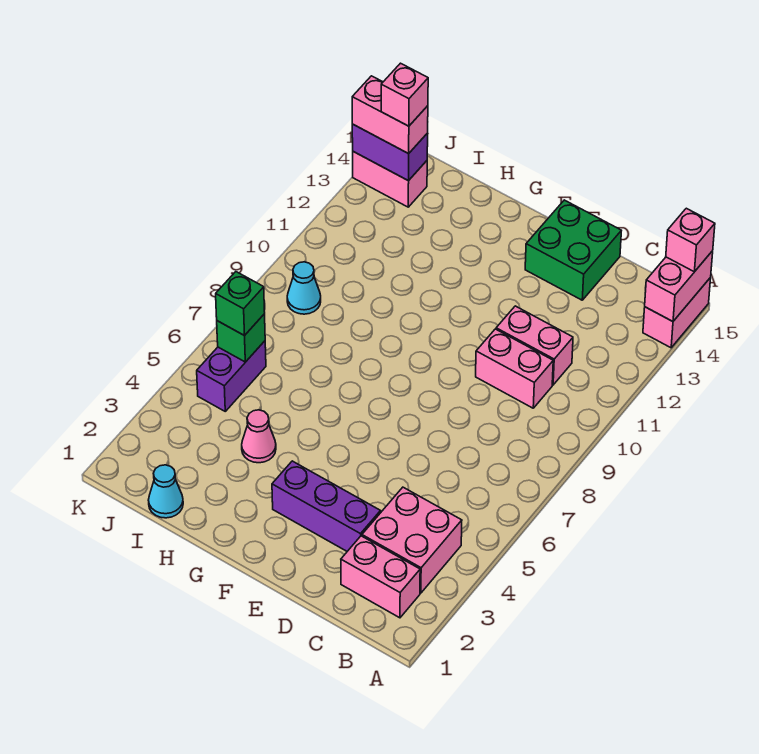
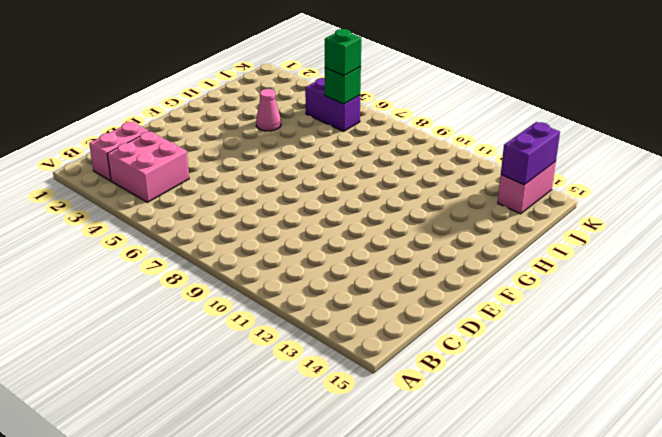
none -> pink 1x2 brick [643,277,711,348]
none -> pink 1x2 brick [476,329,553,408]
none -> pink 1x2 brick [496,306,573,385]

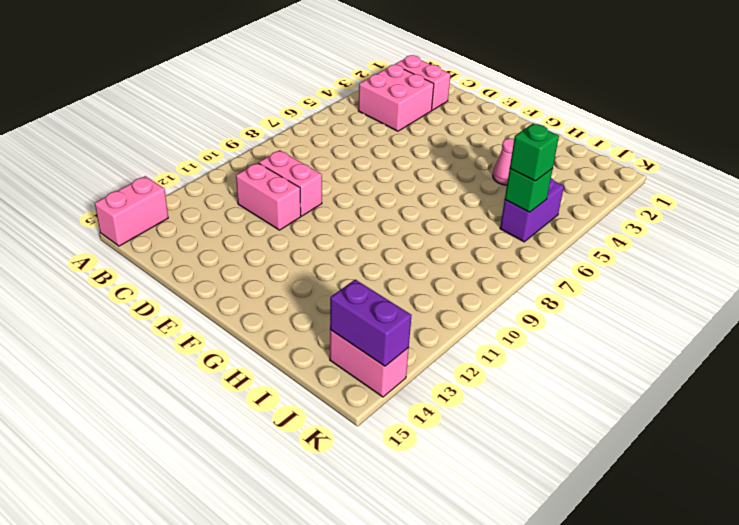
none -> purple 1x3 brick [272,461,381,551]
none -> green 2x2 brick [525,200,621,300]
none -> cyan 1x1 cone [148,465,183,518]

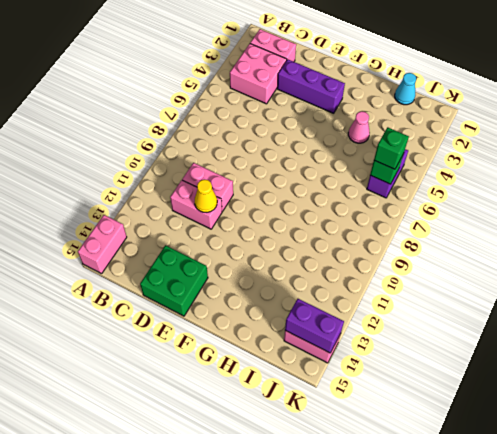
yellow 1x1 cone [195,179,217,212] -> none
none -> cyan 1x1 cone [287,262,321,314]
none -> pink 1x2 brick [645,251,713,321]
none -> pink 1x1 brick [666,208,715,272]

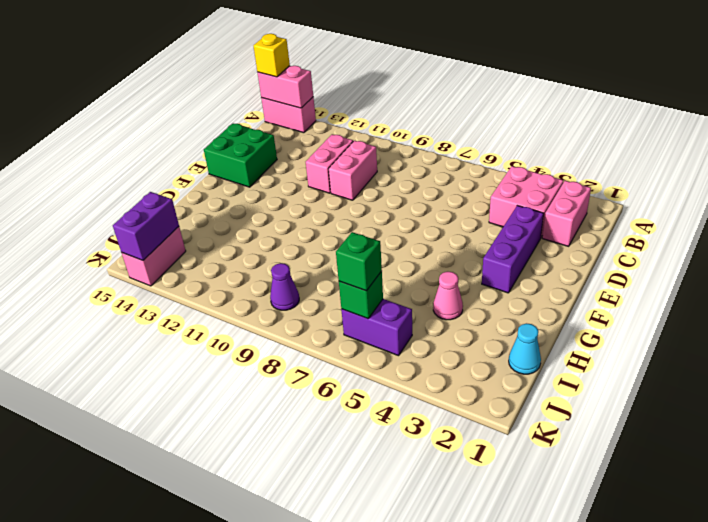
yellow 1x1 brick [254,34,290,77] -> pink 1x1 brick [666,208,715,272]
purple 1x1 cone [270,263,299,310] -> cyan 1x1 cone [287,262,321,314]
none -> pink 1x2 brick [352,76,428,154]
none -> pink 1x1 brick [381,63,428,126]

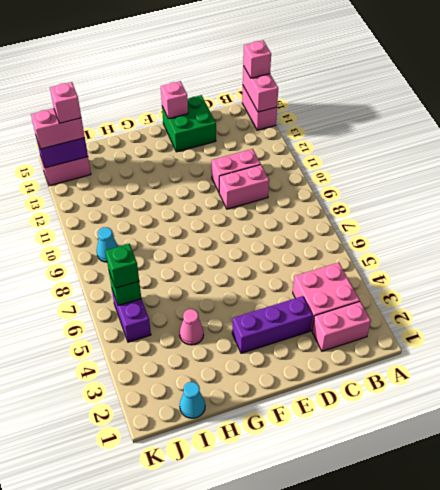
pink 1x1 brick [161,81,188,119] -> none

